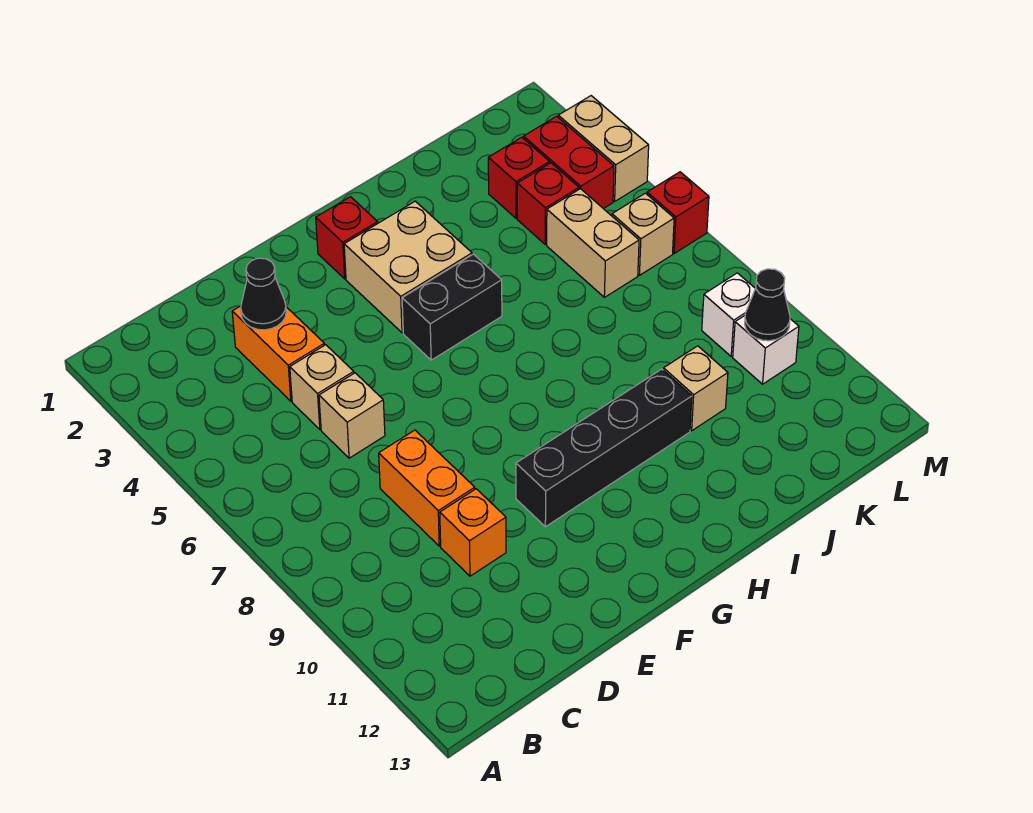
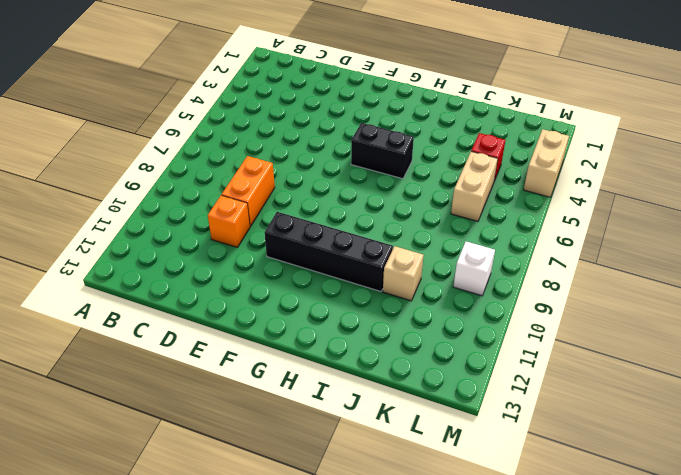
none -> orange 1x2 brick [232,306,324,401]
none -> tan 1x1 brick [290,345,354,429]
none -> tan 1x1 brick [319,373,385,458]

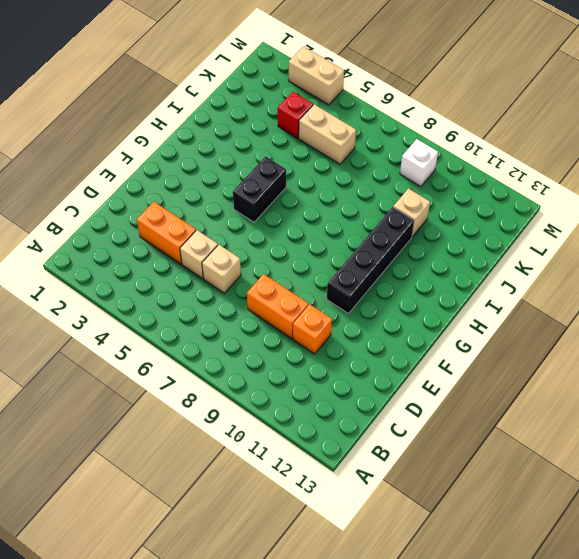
none -> red 1x1 brick [316,197,378,279]
none -> tan 2x2 brick [344,201,472,333]
none -> red 1x1 brick [488,137,550,218]

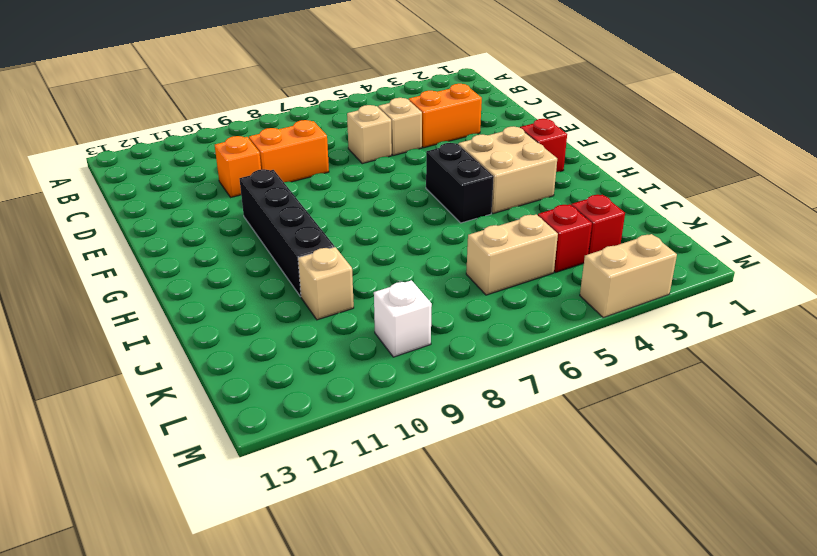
none -> red 1x2 brick [524,116,614,209]
none -> tan 1x1 brick [612,193,674,275]
none -> white 1x1 brick [733,316,799,384]

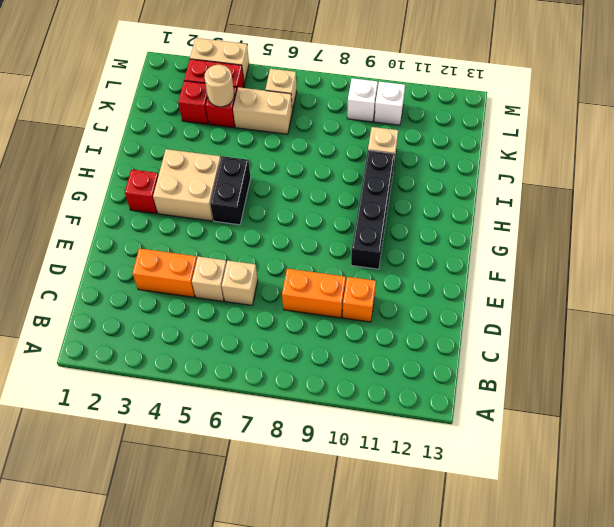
tan 1x1 round brick [205,65,234,107] -> none
none -> red 1x1 brick [647,172,709,254]
none -> black 1x1 cone [241,258,286,330]
none -> black 1x1 cone [745,269,790,341]

